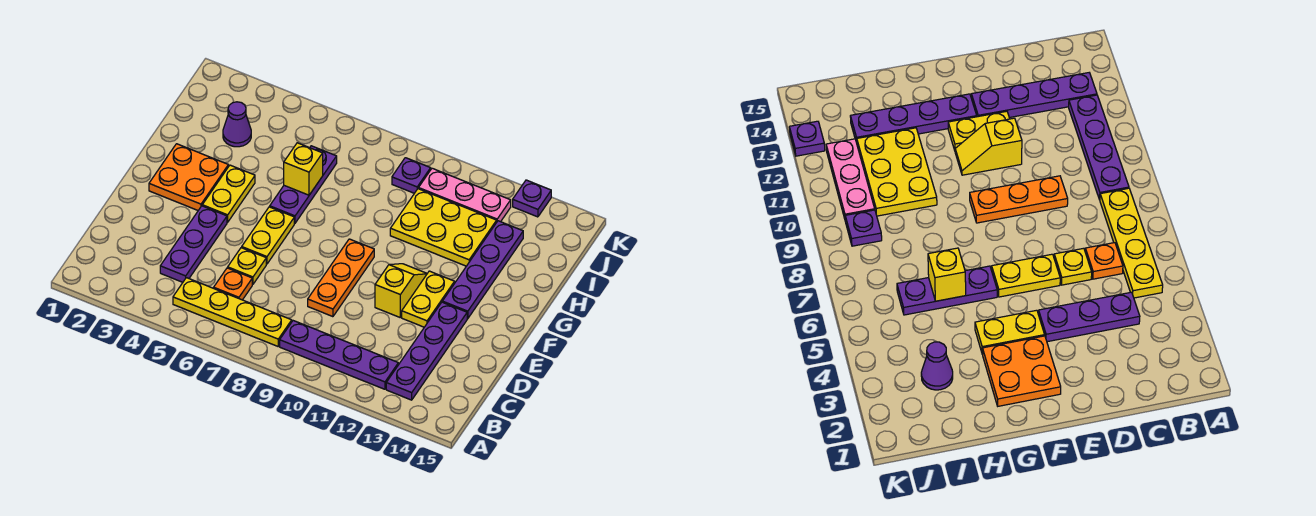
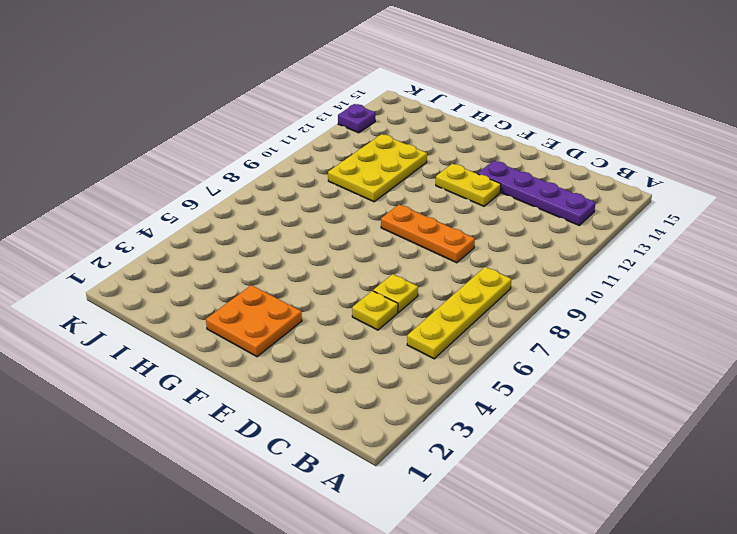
yellow 1x1 plate [352,291,398,330] -> none
none -> purple 1x4 plate [280,321,398,389]
none -> purple 1x3 plate [160,206,227,282]
none -> orange 1x1 plate [214,268,252,300]

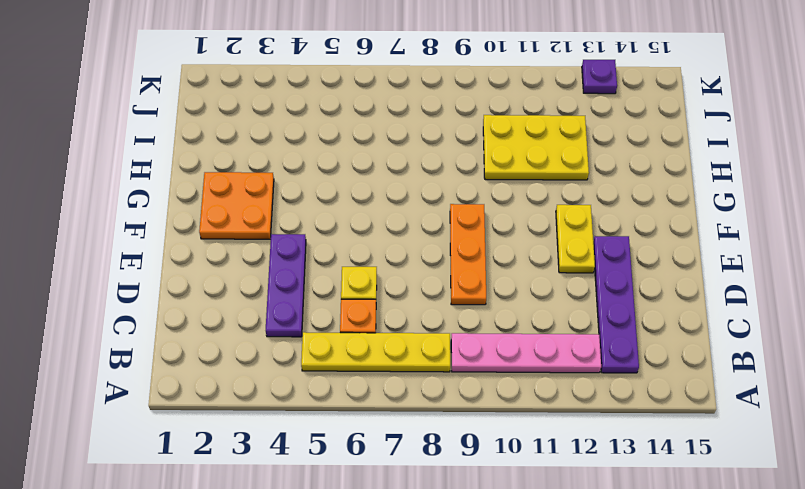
pink 1x4 plate [451,333,601,373] -> purple 1x4 plate [280,321,398,389]
none -> yellow 1x2 plate [242,207,294,264]
none -> yellow 1x2 slope [375,264,427,317]
none -> yellow 1x2 plate [202,165,255,222]

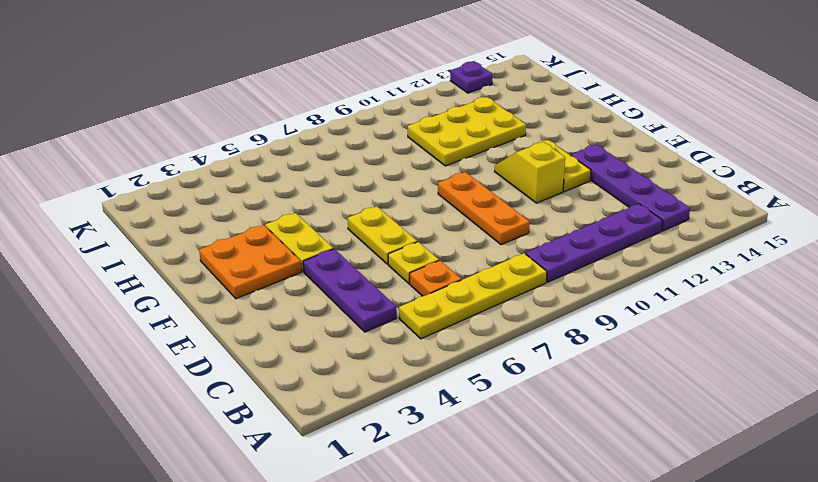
none -> purple 1x4 plate [442,221,523,319]
none -> purple 1x3 plate [270,146,337,223]
none -> purple 1x1 cone [223,102,251,147]

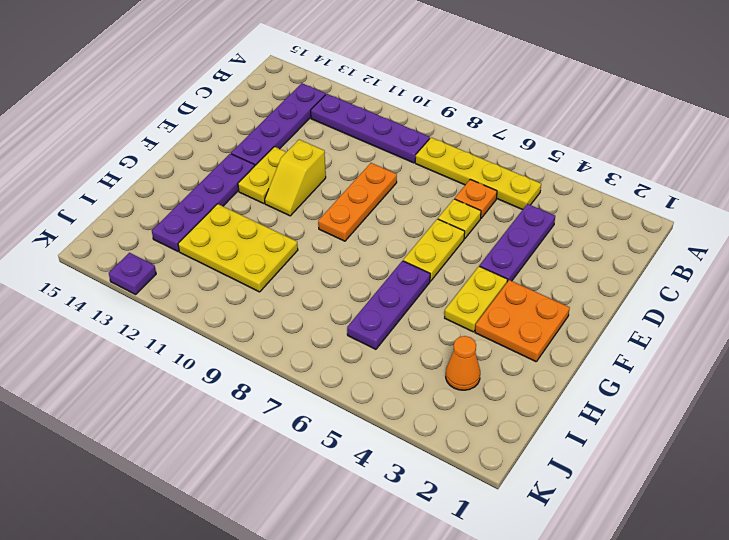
orange 1x1 cone [446,336,480,390] -> purple 1x1 cone [223,102,251,147]
none -> purple 1x1 plate [392,158,431,193]
none -> pink 1x3 plate [419,168,511,222]
none -> yellow 1x1 brick [284,143,323,195]

